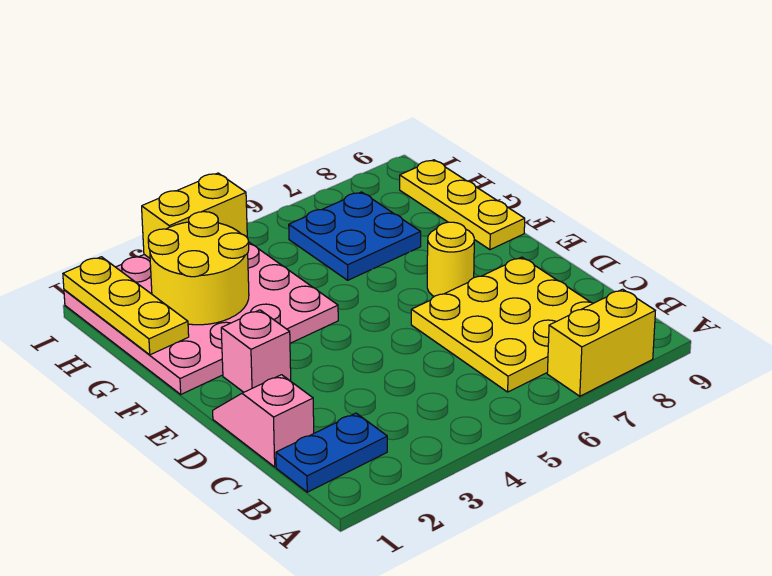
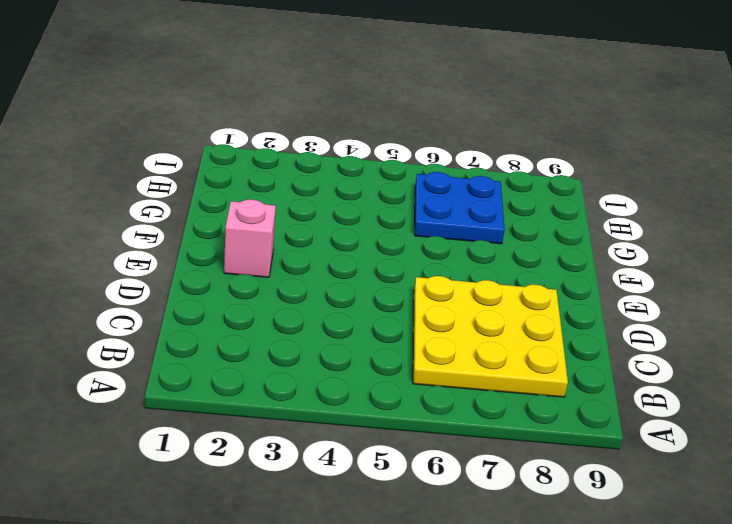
none -> yellow 1x2 brick [547,289,655,396]
none -> blue 1x2 plate [276,413,387,492]
none -> pink 1x2 slope [213,375,314,467]

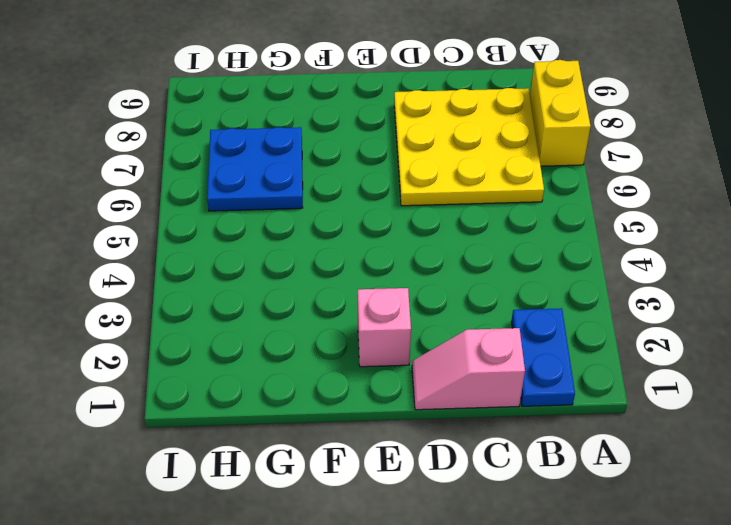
none -> yellow 1x1 round brick [427,222,474,296]
none -> pink 4x4 plate [64,242,338,394]
none -> yellow 1x3 plate [400,160,525,250]

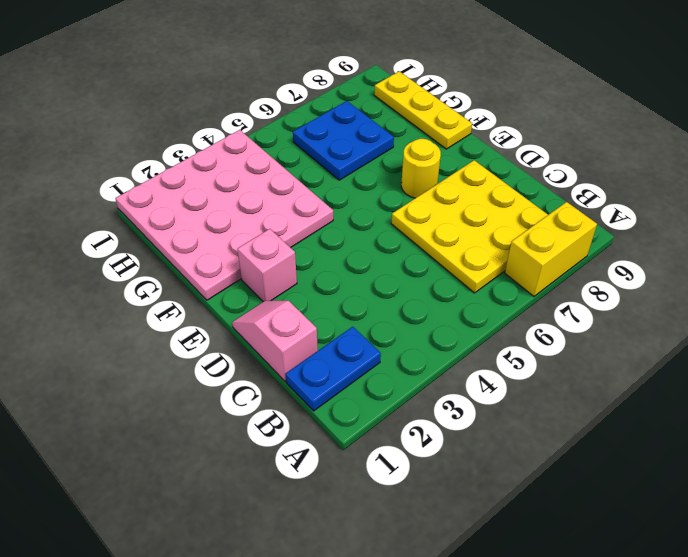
none -> yellow 1x3 plate [63,257,189,355]
none -> yellow 2x2 round brick [148,212,249,325]
none -> yellow 1x2 brick [142,173,247,258]

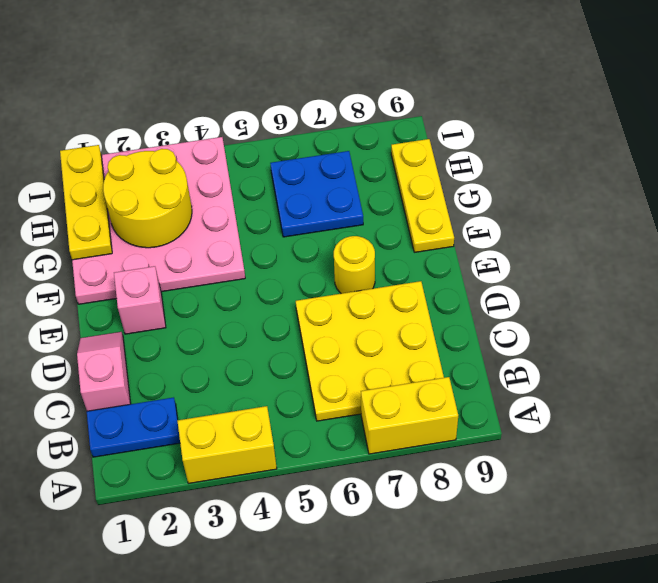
yellow 1x2 brick [177,406,277,483] -> yellow 1x2 brick moved to [142,173,247,258]

